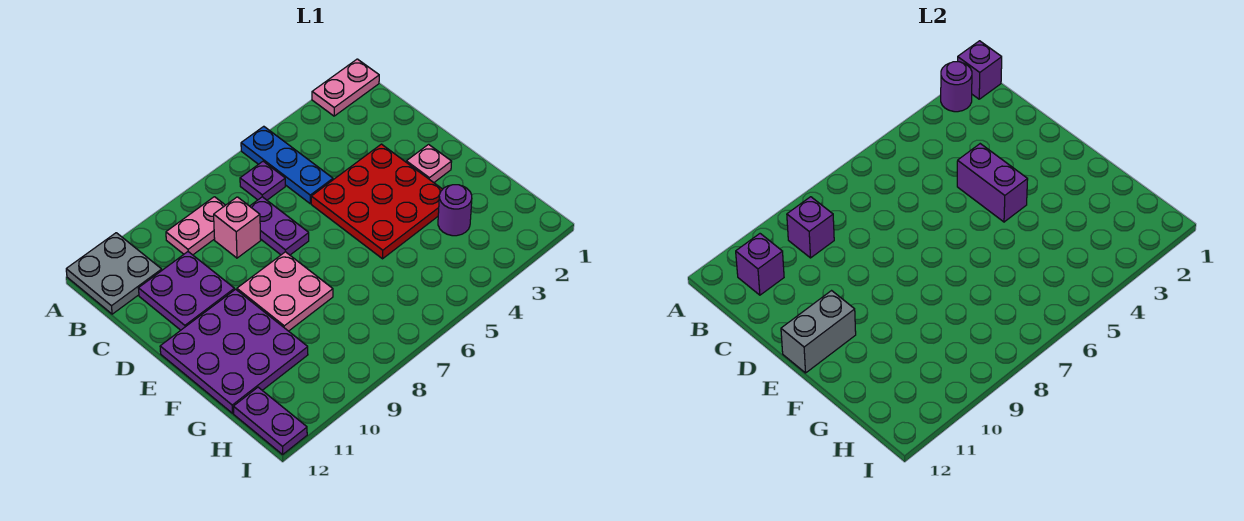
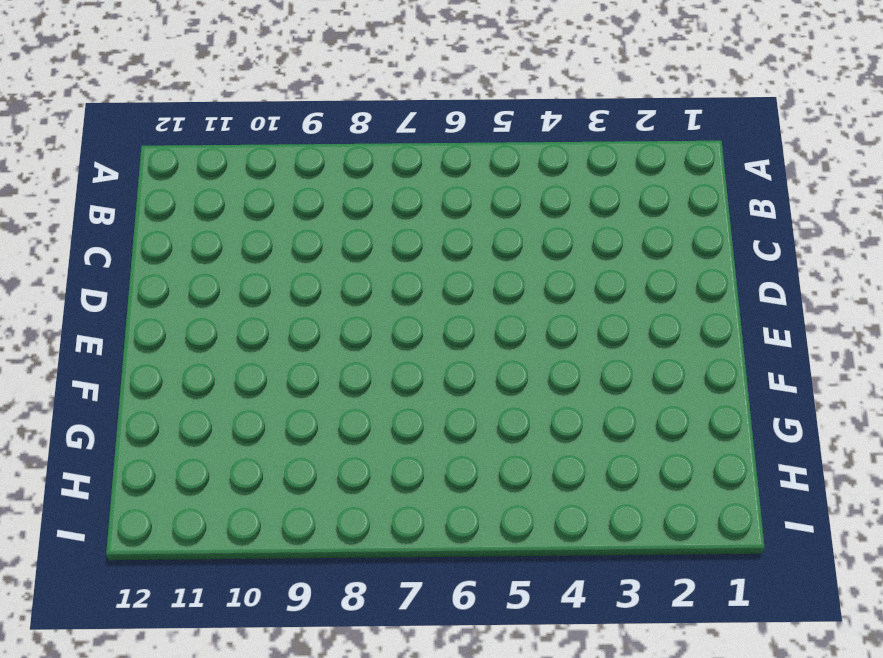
none -> pink 1x2 plate [312,59,379,116]
none -> blue 1x3 plate [241,126,333,203]
none -> grey 2x2 plate [66,233,162,314]

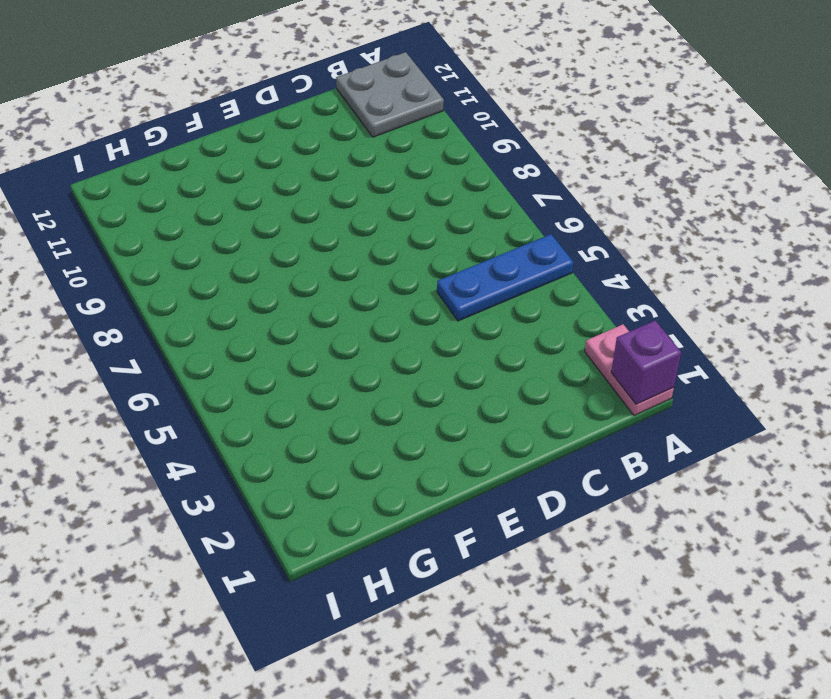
none -> purple 1x1 plate [240,161,285,200]
none -> pink 1x2 plate [166,197,225,255]
none -> purple 1x2 plate [250,197,309,255]

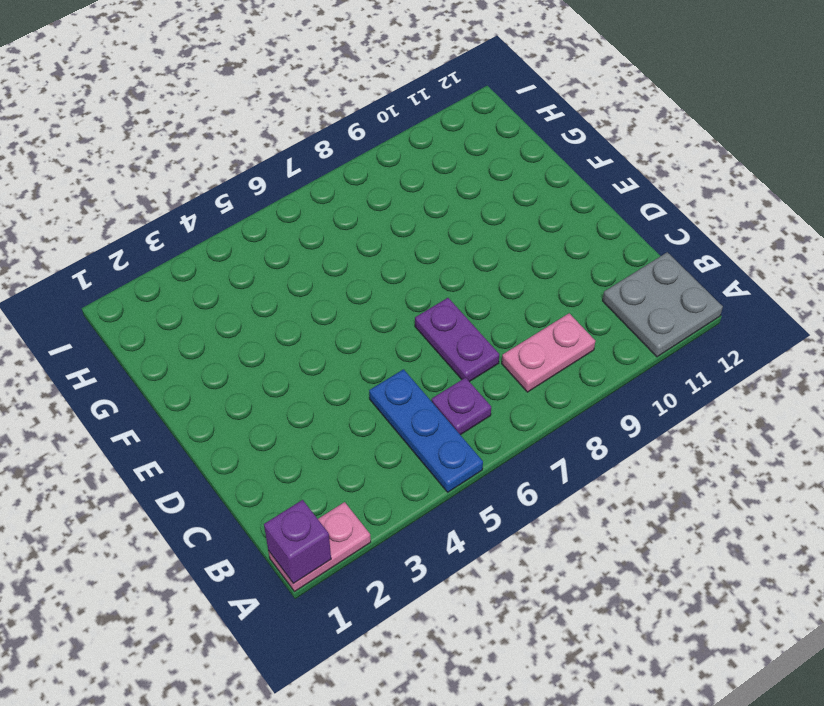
none -> pink 1x1 brick [214,197,261,258]
none -> purple 2x2 plate [138,252,235,330]
none -> red 3x3 plate [311,144,443,259]

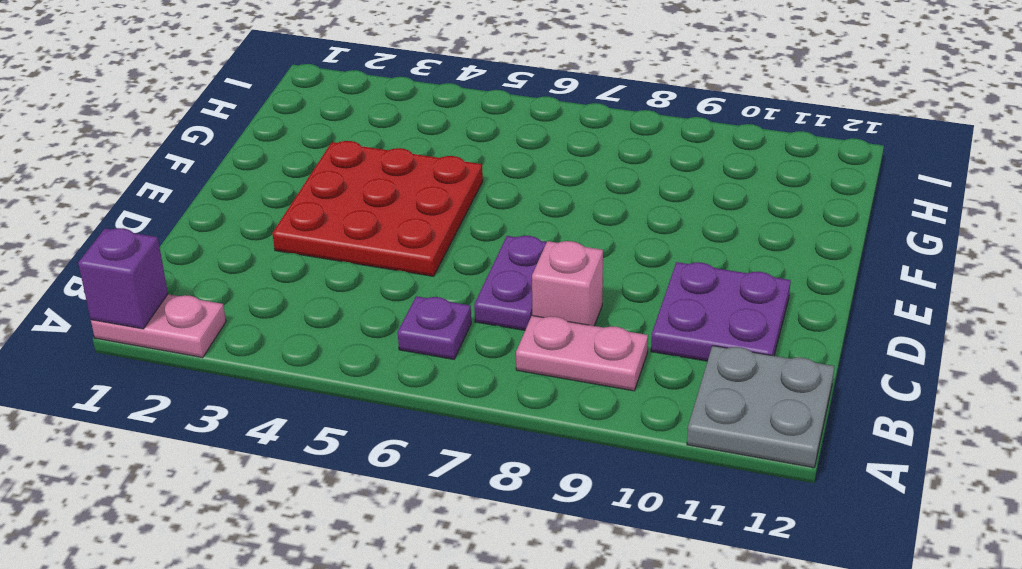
none -> blue 1x3 plate [241,126,333,203]
none -> pink 1x1 plate [406,144,452,182]
none -> pink 2x2 plate [237,252,333,331]

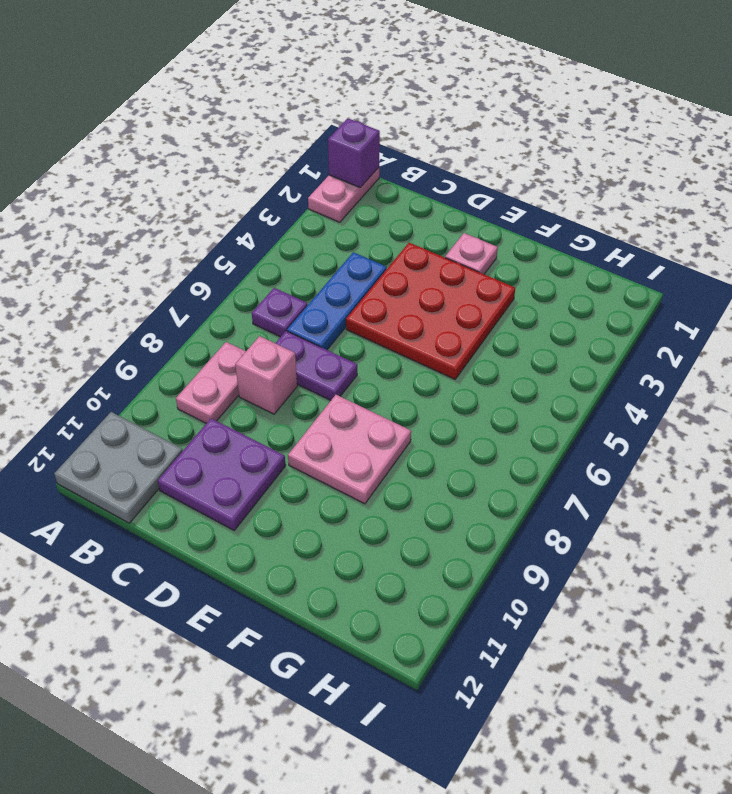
blue 1x3 plate [287,252,387,350] -> blue 1x3 plate turned to [241,126,333,203]
none -> purple 3x3 plate [160,289,308,413]
none -> purple 1x1 round brick [438,185,472,236]
none -> purple 1x2 plate [233,387,307,454]

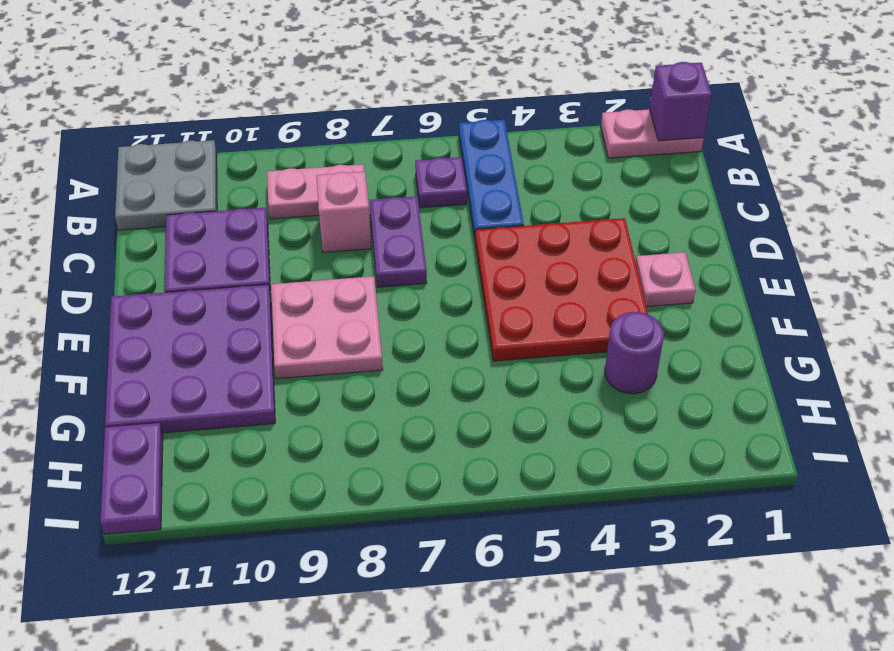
none -> purple 1x1 round brick [941,62,972,112]
none -> purple 1x1 brick [787,197,834,258]
none -> purple 1x1 brick [736,234,784,295]

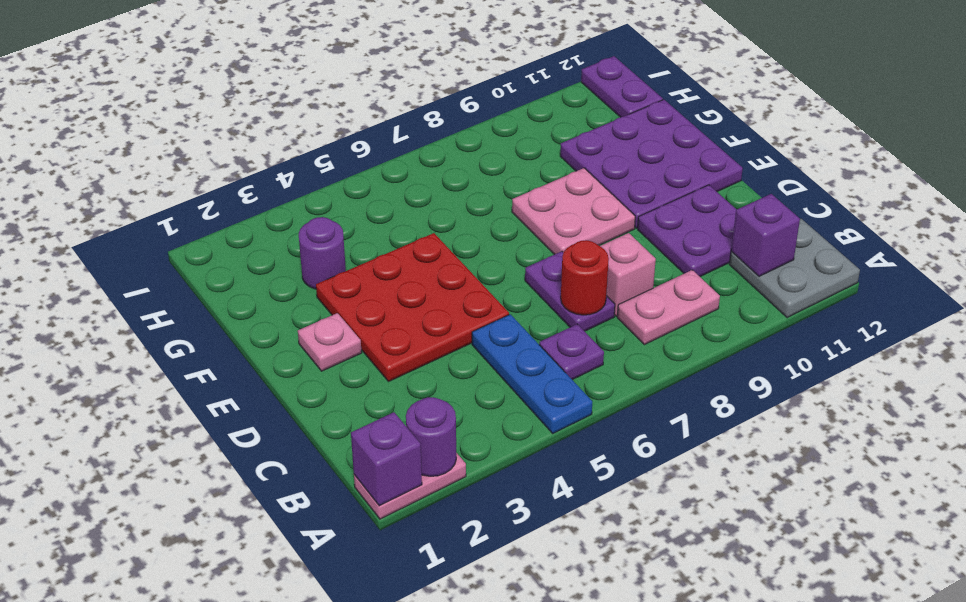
red 1x1 round brick [561,240,609,315] -> none
none -> purple 1x1 brick [787,197,834,258]
none -> purple 1x2 brick [957,144,1028,222]
none -> grey 1x2 brick [781,291,856,373]

